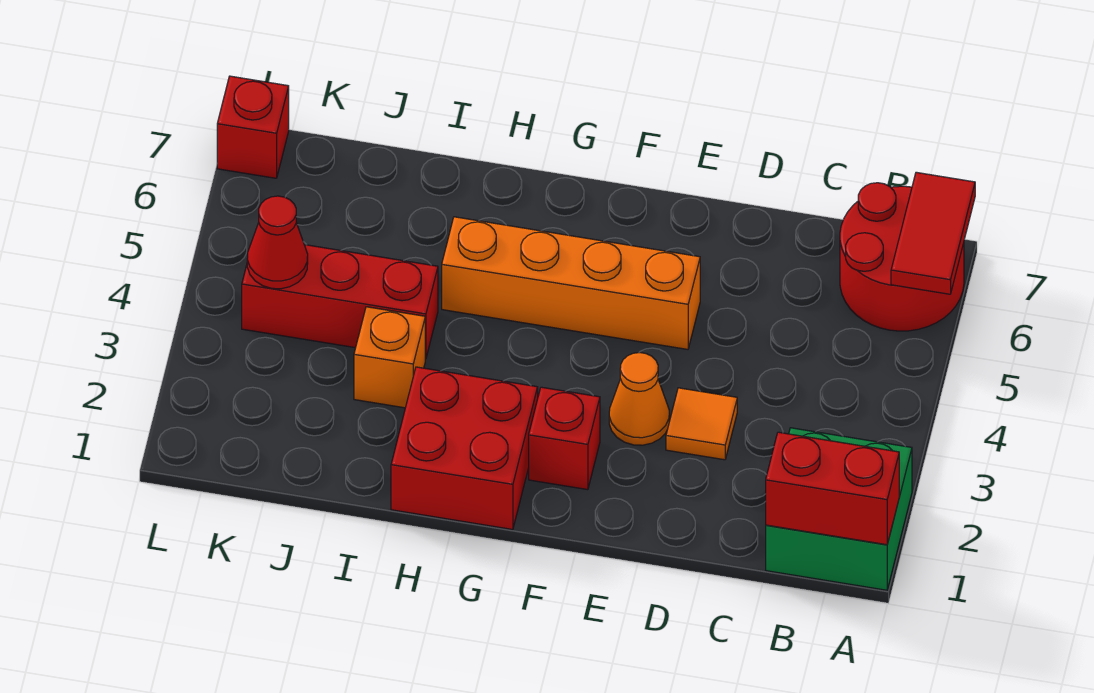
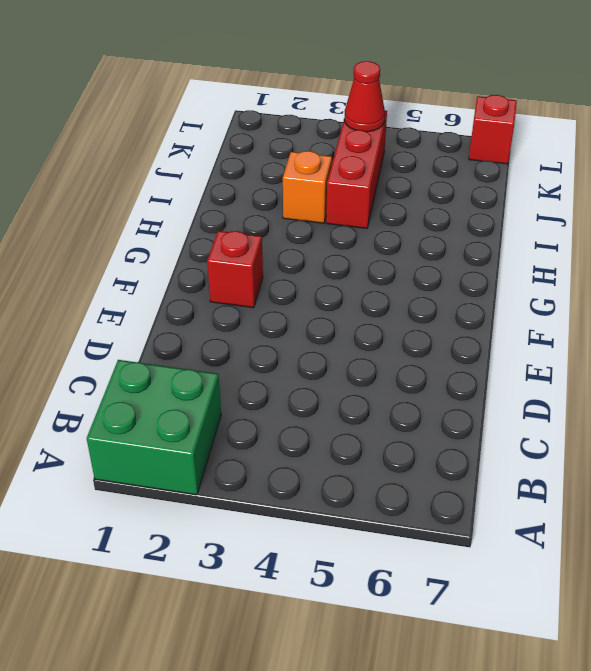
none -> red 2x2 round brick [840,183,964,331]
none -> orange 1x1 tile [666,388,737,460]
none -> orange 1x1 cone [609,353,669,445]

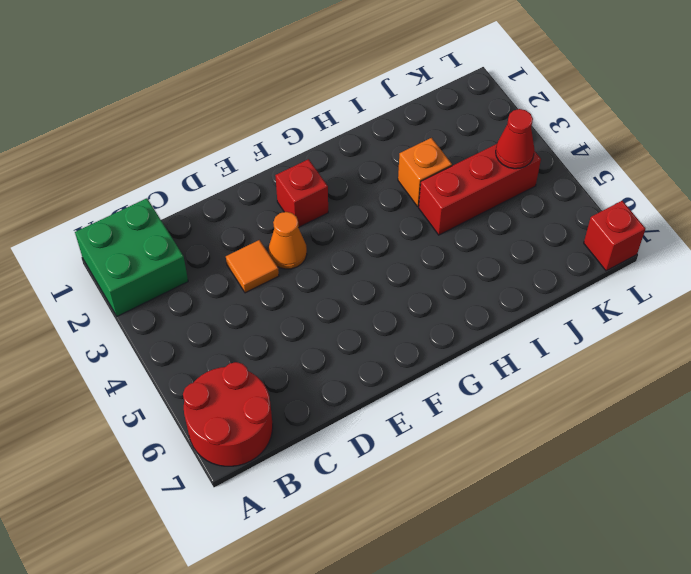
none -> orange 1x4 brick [442,217,700,349]
none -> red 2x2 brick [391,367,538,530]
none -> red 1x2 brick [766,432,899,545]

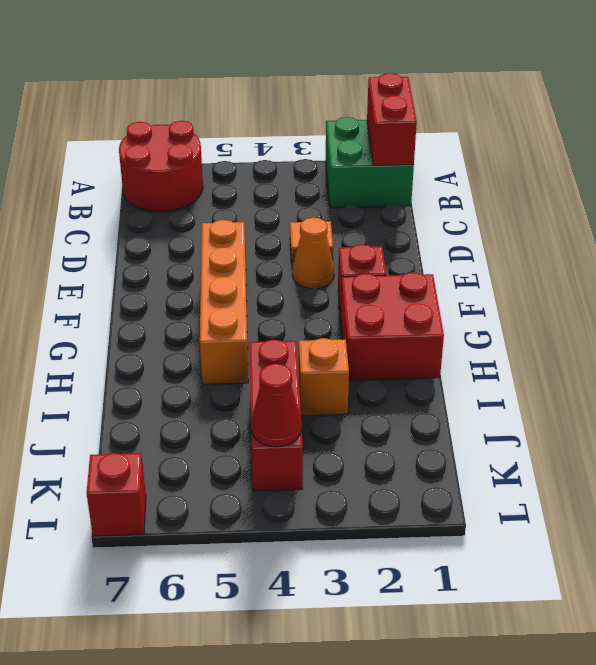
none -> red 1x2 tile [891,172,975,294]

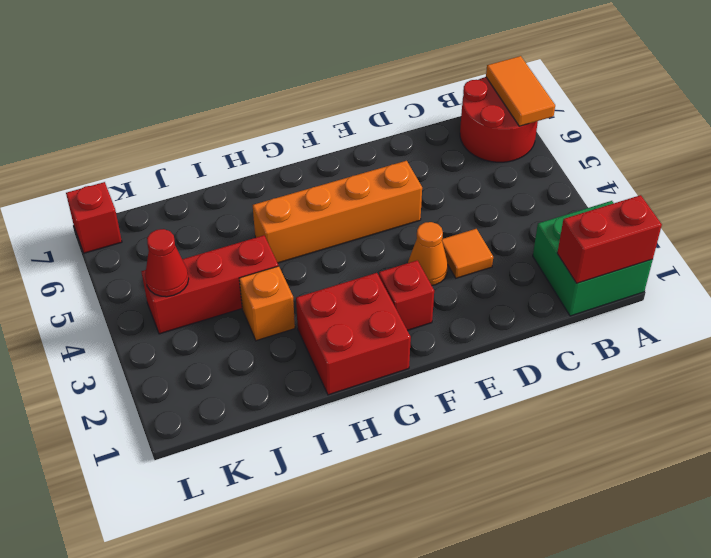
orange 1x2 tile [486,56,555,126] -> red 1x2 tile [891,172,975,294]

